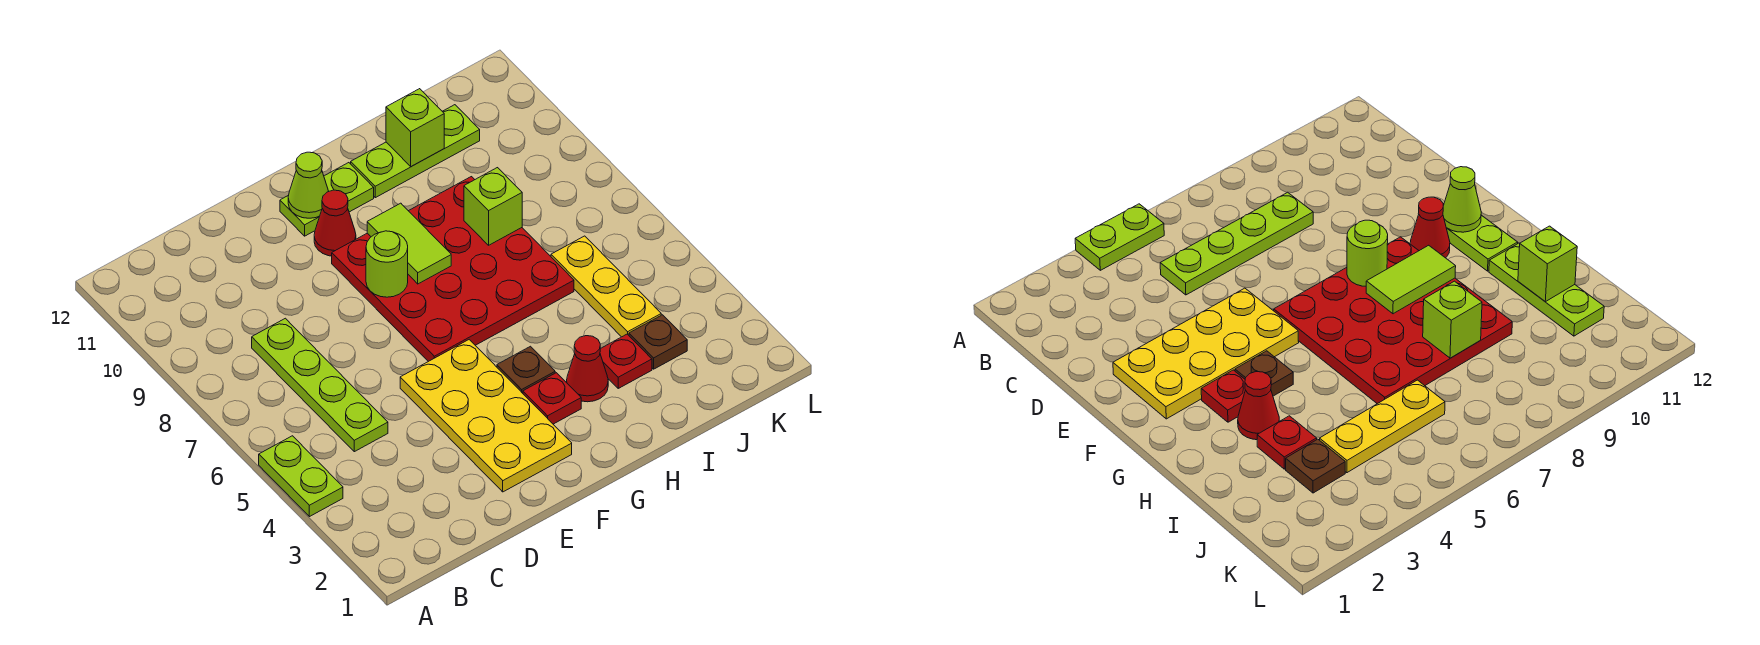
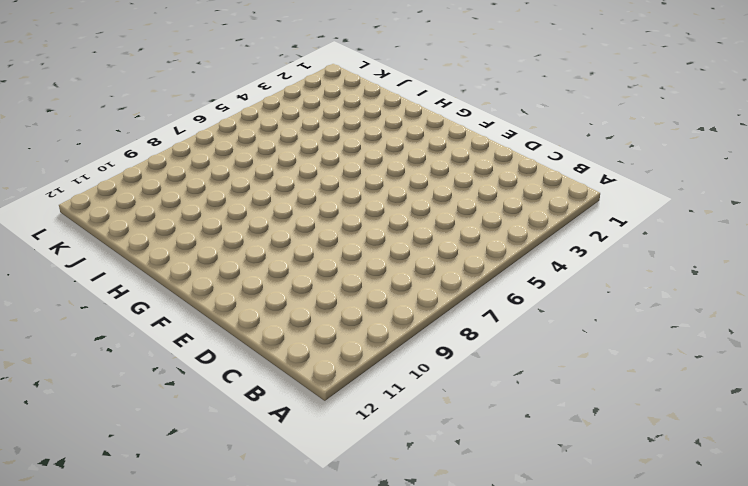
none -> lime 1x2 plate [259,436,343,517]
none -> lime 1x4 plate [252,318,388,452]
none -> yellow 2x4 plate [400,340,572,492]

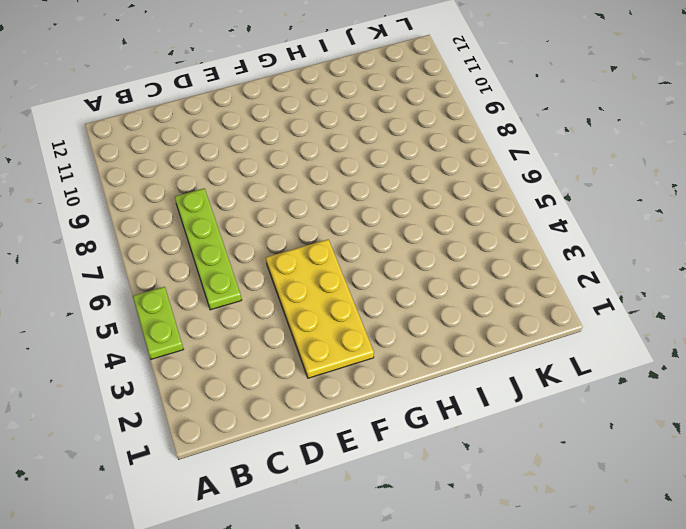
none -> red 4x4 plate [332,177,574,362]
none -> red 1x1 cone [314,190,356,256]
none -> lime 1x2 plate [280,163,374,236]

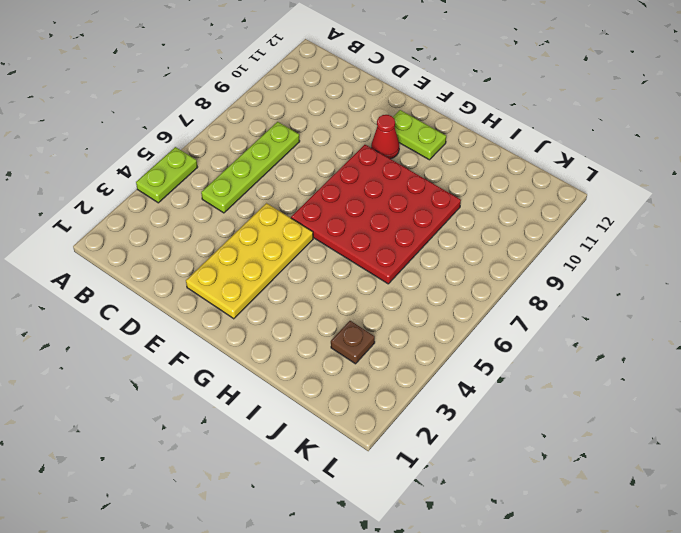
none -> red 1x1 plate [523,373,581,424]
none -> brown 1x1 plate [497,346,555,393]
none -> red 1x1 cone [567,336,608,402]

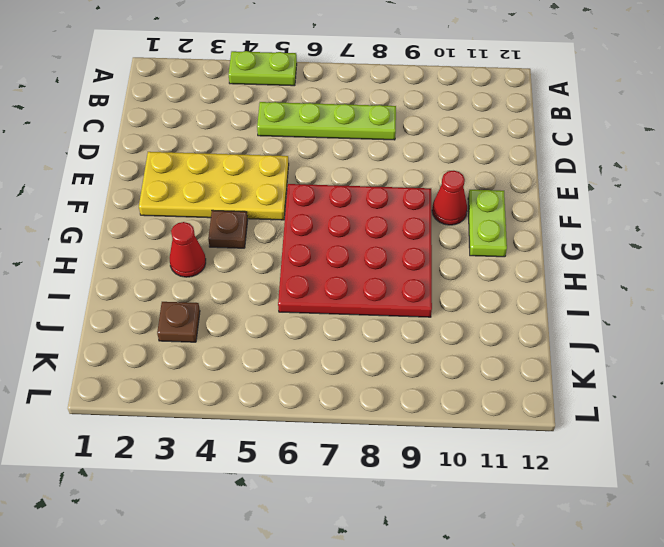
none -> red 1x1 plate [523,373,581,424]
none -> lime 1x3 plate [351,105,480,198]
none -> red 1x1 plate [600,334,652,388]

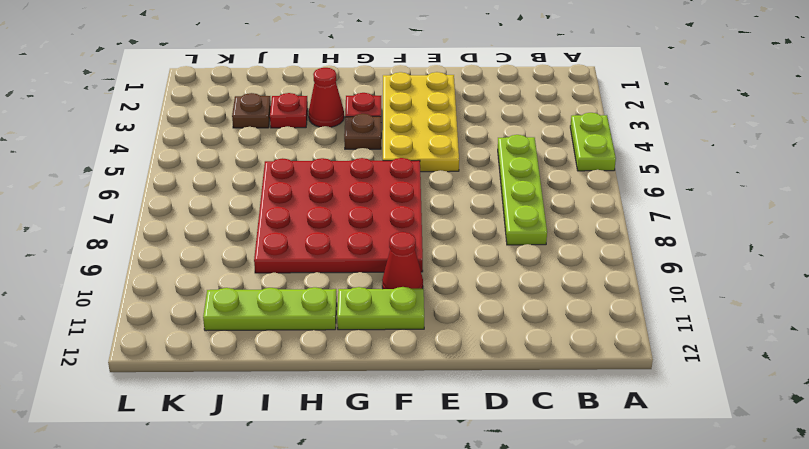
none -> yellow 1x3 plate [551,236,661,337]
none -> lime 1x1 round brick [366,231,408,297]
none -> lime 1x1 cone [288,152,329,218]

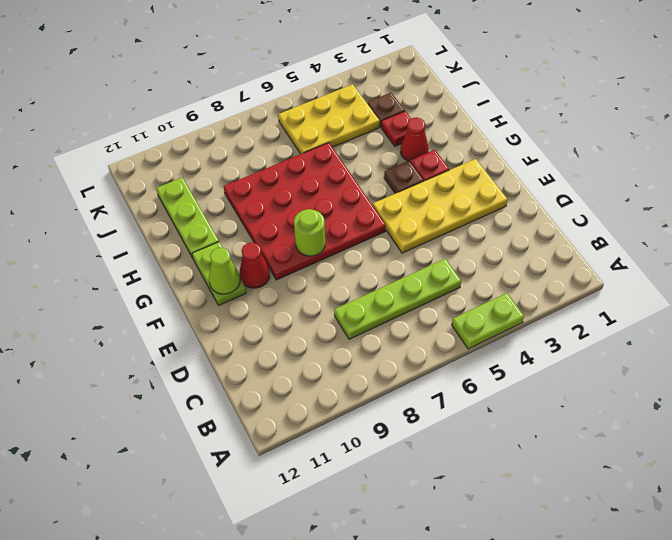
yellow 2x3 plate [278,84,380,154] -> yellow 1x3 plate [551,236,661,337]
none -> lime 1x2 tile [367,203,451,284]
none -> lime 1x1 brick [464,168,522,245]
none -> lime 1x1 brick [386,89,444,167]

